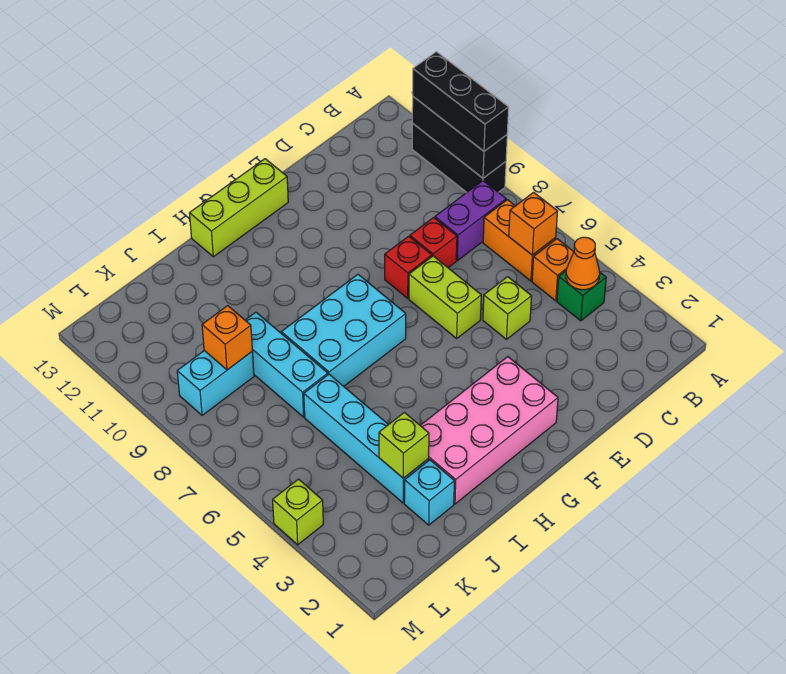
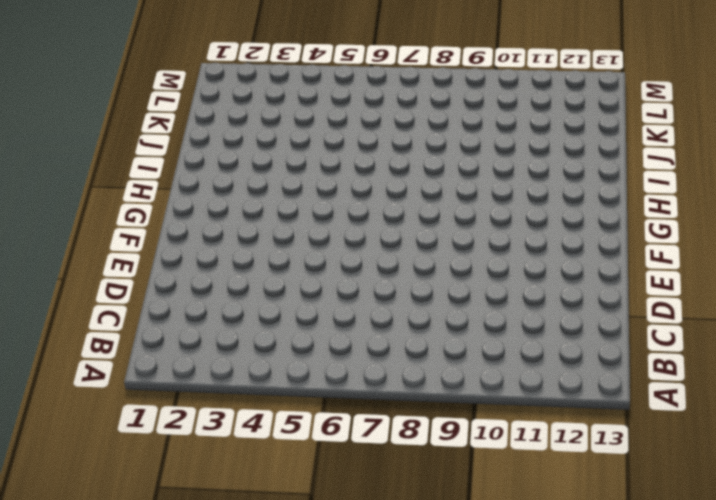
none -> black 1x3 brick [412,123,506,192]
none -> green 1x1 brick [557,271,606,321]
none -> orange 1x1 brick [532,239,574,301]

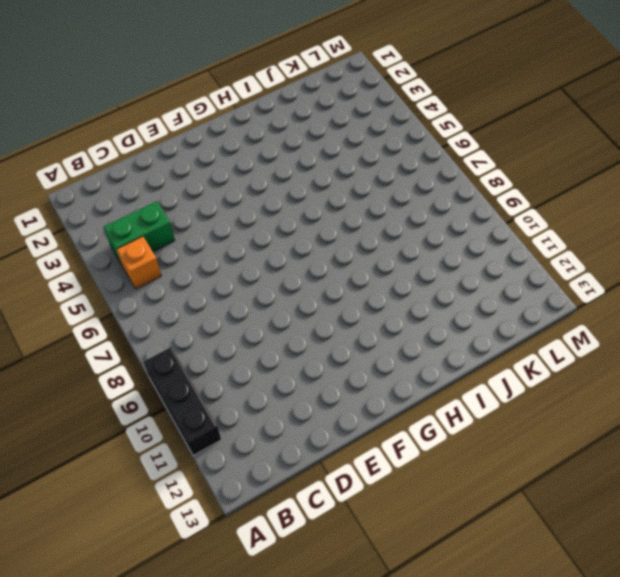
green 1x2 brick [104,201,175,265] -> green 1x1 brick [557,271,606,321]
none -> orange 1x2 brick [483,200,556,281]
none -> purple 1x2 brick [435,181,506,261]
none -> lime 1x1 brick [483,277,532,339]

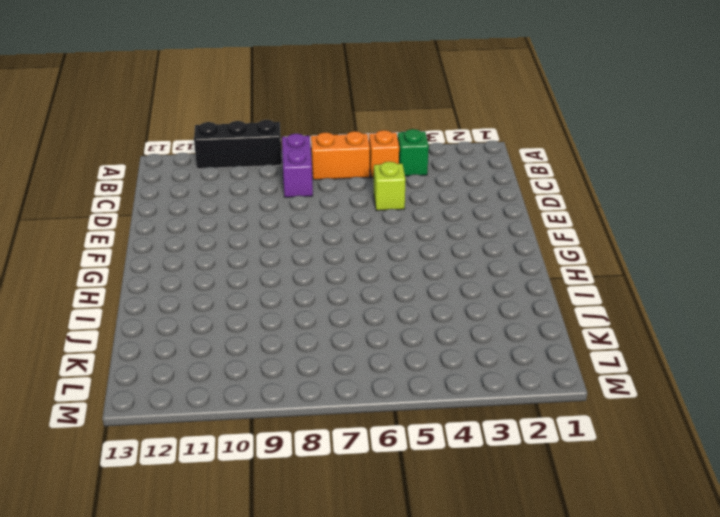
none -> red 1x1 brick [410,218,457,268]
none -> lime 1x2 brick [409,256,481,338]
none -> red 1x1 brick [385,236,432,298]

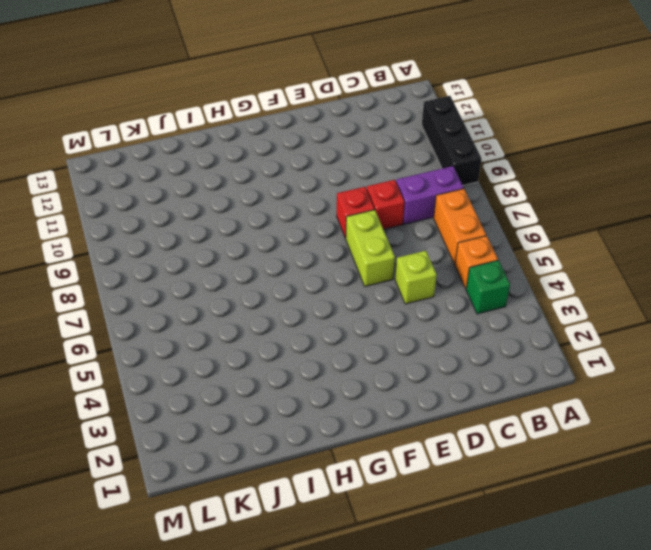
none -> pink 2x4 brick [420,357,558,504]
none -> lime 1x3 brick [189,159,288,257]
none -> cyan 2x3 brick [281,275,406,386]

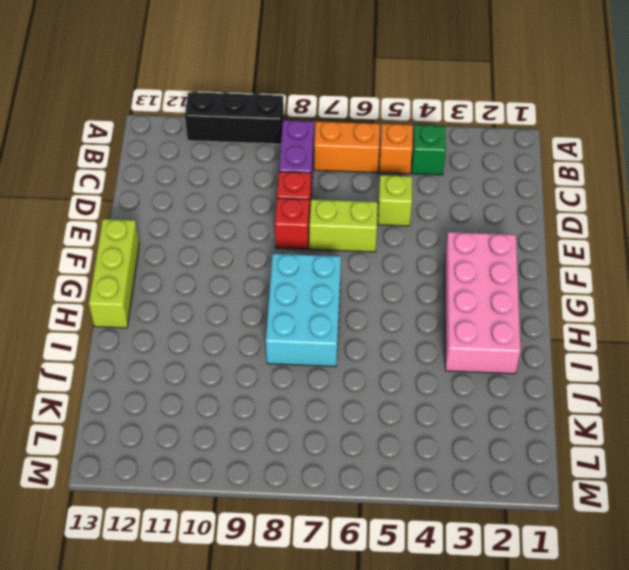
none -> cyan 1x1 brick [404,460,454,525]
none -> cyan 1x4 brick [304,374,429,503]
none -> cyan 1x3 brick [245,312,328,417]

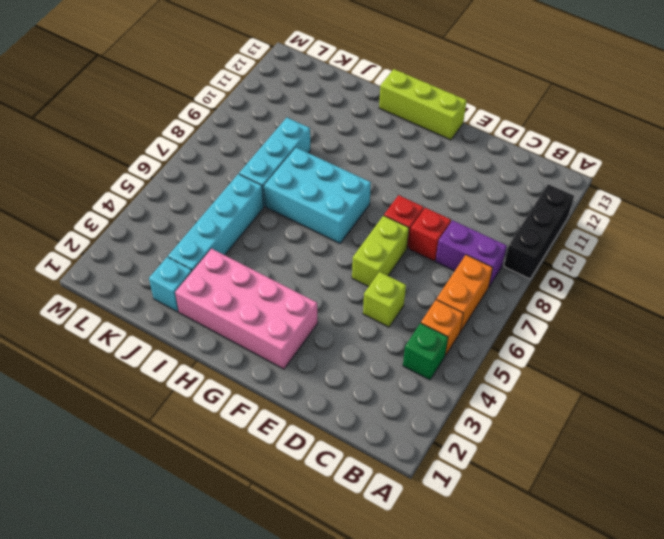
none -> cyan 1x2 brick [177,351,254,415]
none -> lime 1x1 brick [273,479,323,545]
none -> black 1x3 brick [412,97,507,178]

